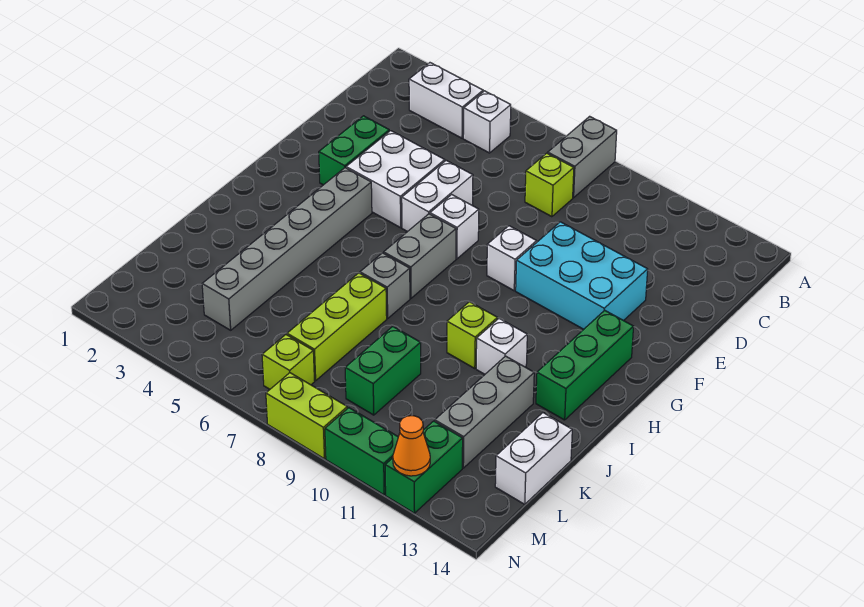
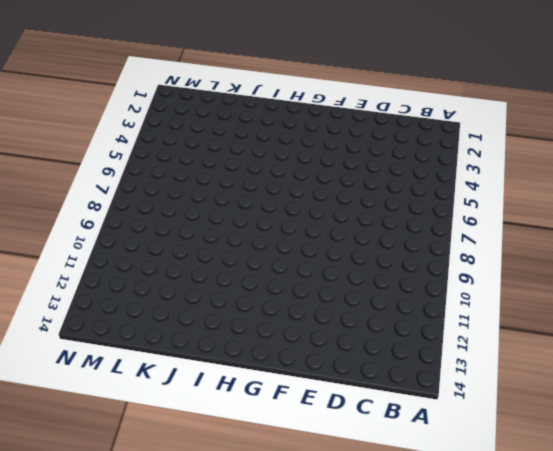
none -> grey 1x2 brick [548,116,617,198]
none -> white 1x2 brick [409,63,483,138]
none -> white 1x1 brick [463,91,511,153]

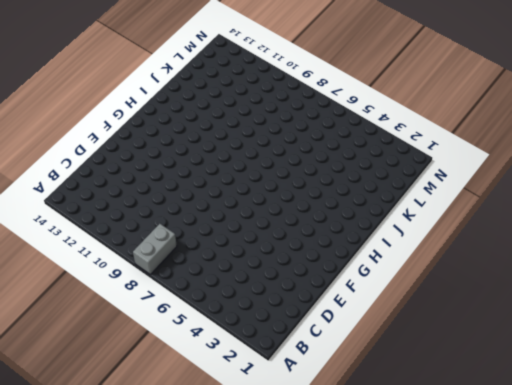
none -> white 1x2 brick [409,63,483,138]
none -> white 1x1 brick [463,91,511,153]
none -> lime 1x1 brick [525,153,574,217]

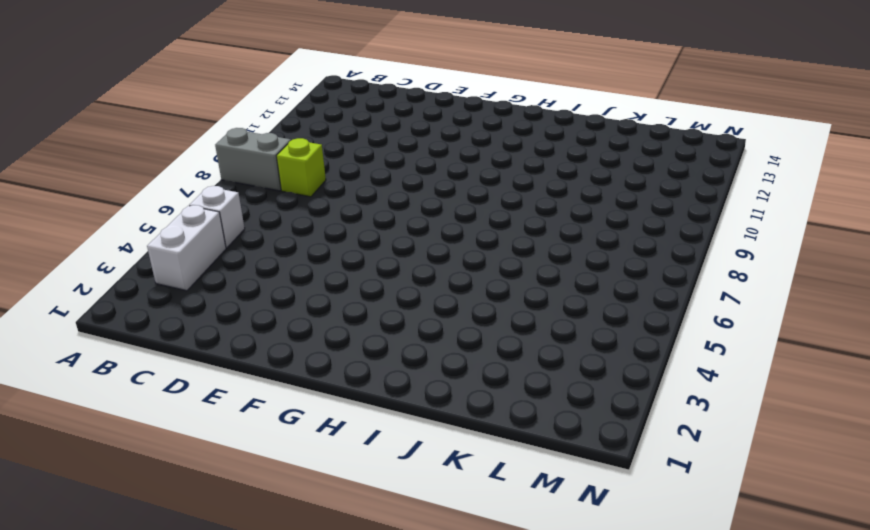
none -> green 1x2 brick [319,116,389,185]
none -> white 2x2 brick [346,131,445,228]
none -> white 1x2 brick [402,160,473,232]

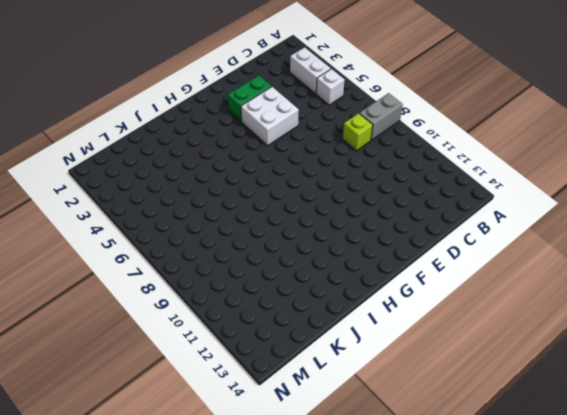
none -> white 1x2 brick [402,160,473,232]
none -> cyan 2x3 brick [516,222,648,329]
none -> white 1x1 brick [430,195,479,259]

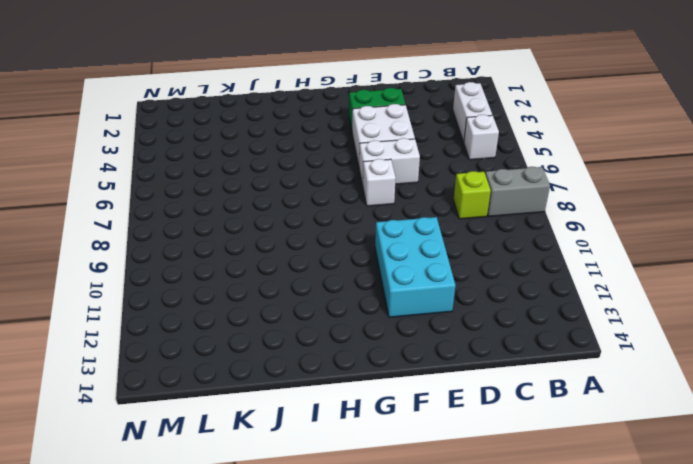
none -> white 1x1 brick [487,226,537,291]
none -> grey 1x6 brick [202,168,372,330]
none -> grey 1x2 brick [384,214,456,298]

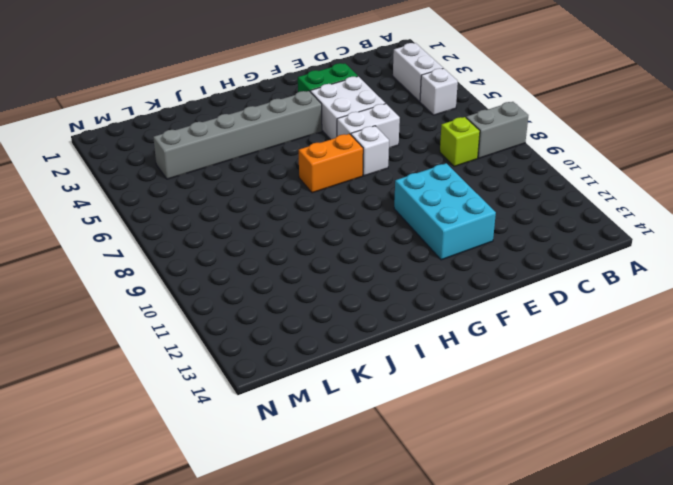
orange 1x2 brick [299,134,363,193] -> grey 1x2 brick [384,214,456,298]
none -> white 1x1 brick [487,226,537,291]
none -> green 1x3 brick [536,310,634,420]
none -> grey 1x1 brick [360,253,410,319]

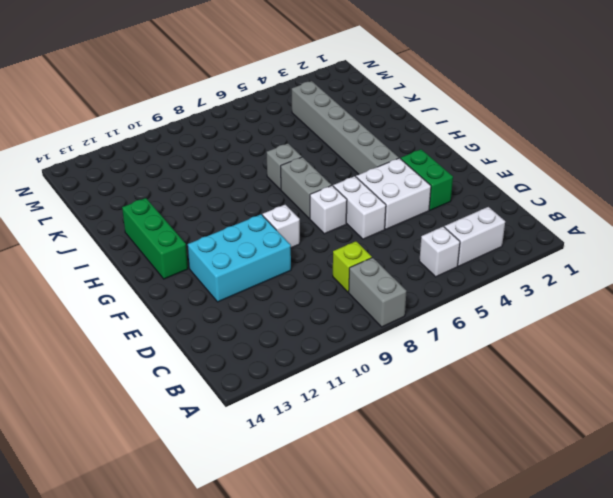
none -> lime 1x1 brick [447,302,497,368]
none -> white 1x1 brick [476,319,527,374]
none -> lime 1x3 brick [287,273,387,381]

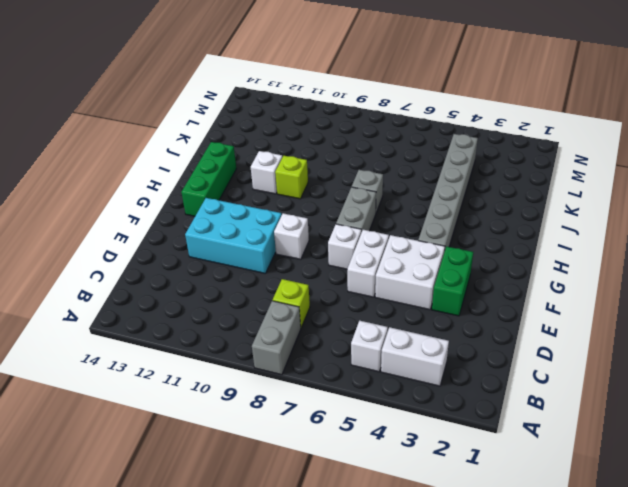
none -> lime 1x3 brick [287,273,387,381]
none -> grey 1x3 brick [435,356,534,468]
none -> green 1x2 brick [345,326,421,415]

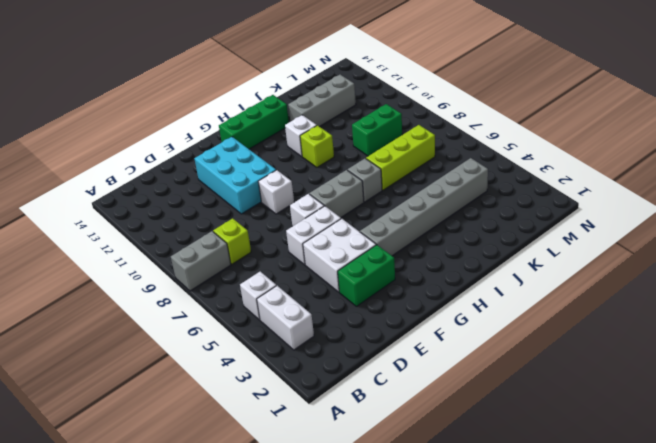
none -> white 1x2 brick [495,413,572,504]
none -> lime 1x1 brick [262,335,315,389]
none -> green 1x2 brick [385,421,463,513]

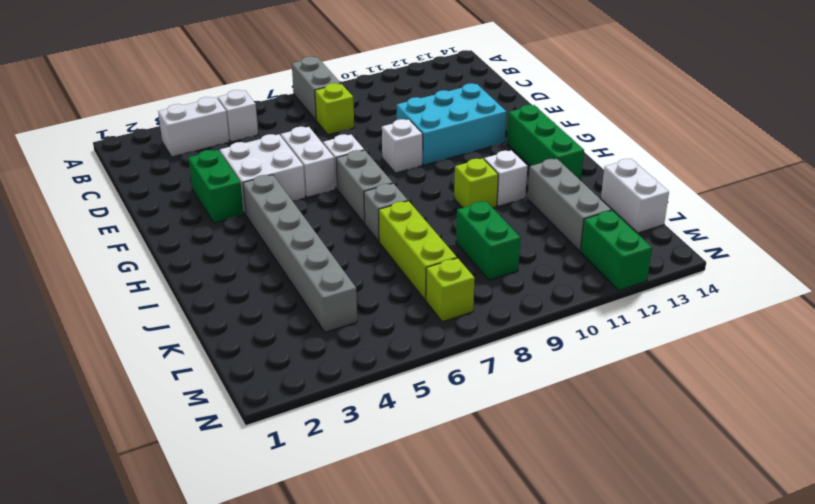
none -> lime 1x2 brick [266,373,347,459]
none -> green 1x2 brick [325,408,398,495]
none -> orange 1x1 cone [393,416,430,476]

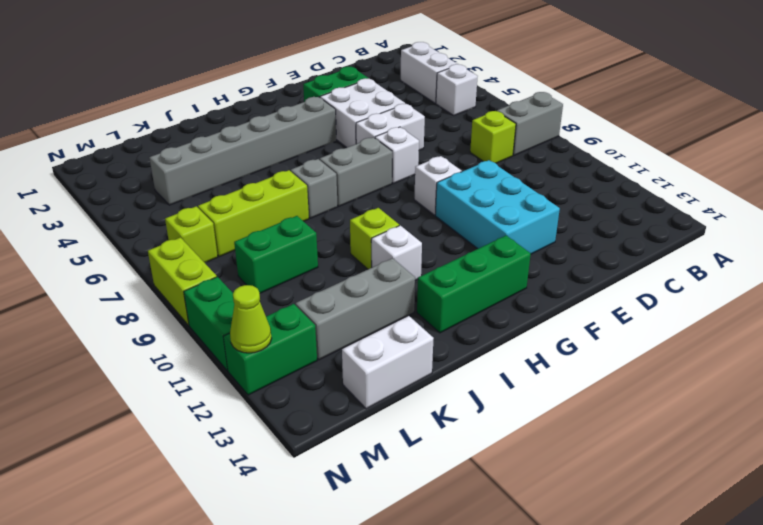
lime 1x1 cone [230,285,272,353] -> orange 1x1 cone [393,416,430,476]

